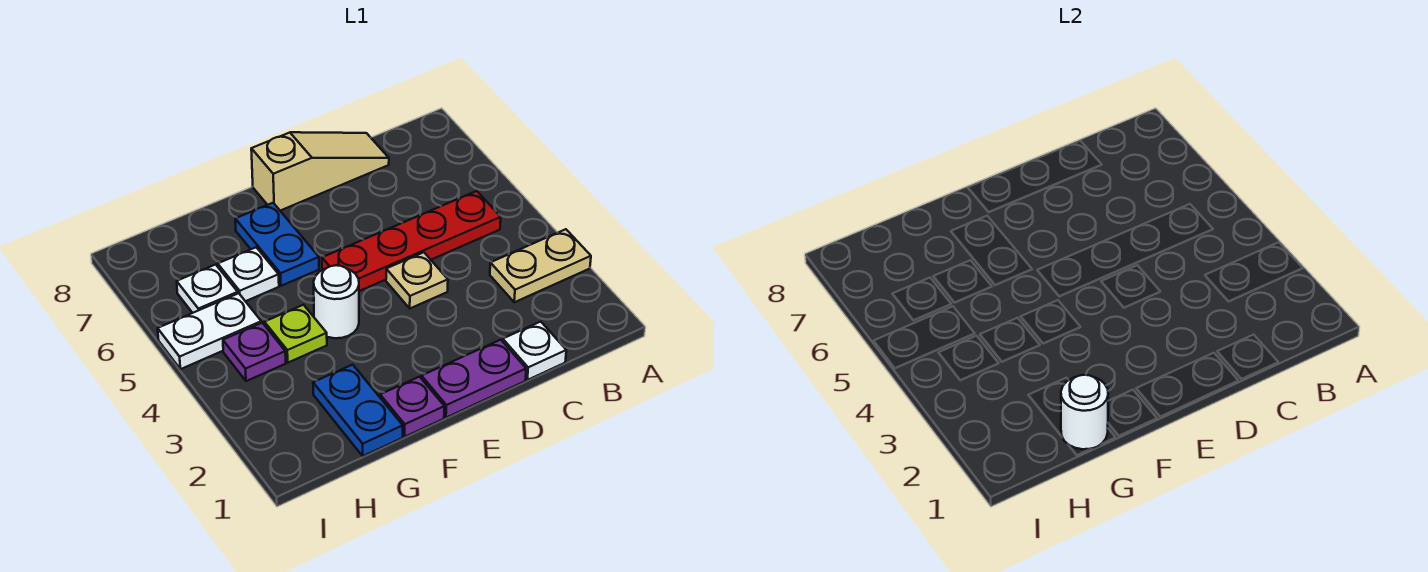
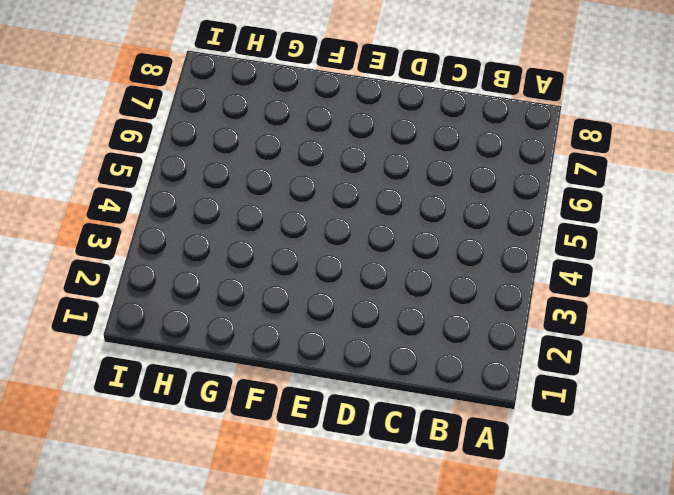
none -> tan 1x2 plate [490,229,591,302]
none -> red 1x4 plate [322,191,501,291]
none -> white 1x1 plate [503,322,566,380]

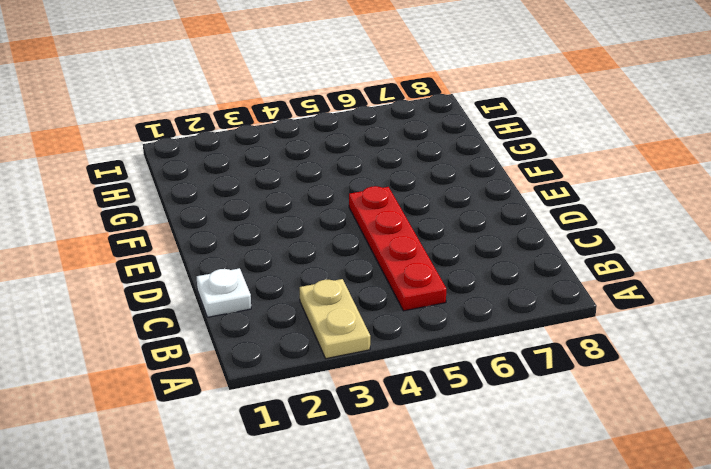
none -> tan 1x3 slope [251,132,389,211]
none -> purple 1x2 plate [421,340,526,418]
none -> tan 1x1 plate [386,252,448,308]

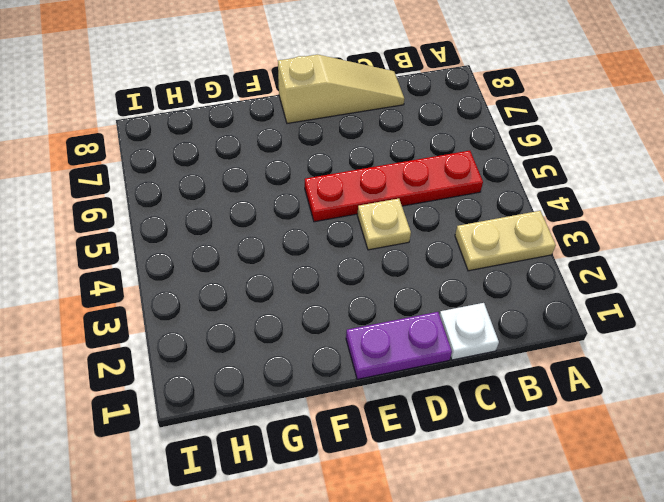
none -> purple 1x1 plate [380,377,444,437]
none -> white 1x1 round brick [314,265,359,338]
none -> blue 1x2 plate [235,203,319,286]

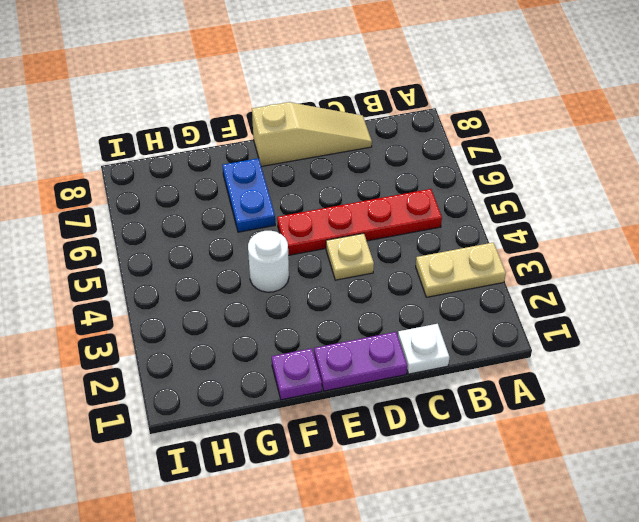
none -> blue 1x2 plate [313,365,403,456]
none -> lime 1x1 plate [264,305,327,363]
none -> white 1x1 plate [218,247,279,301]

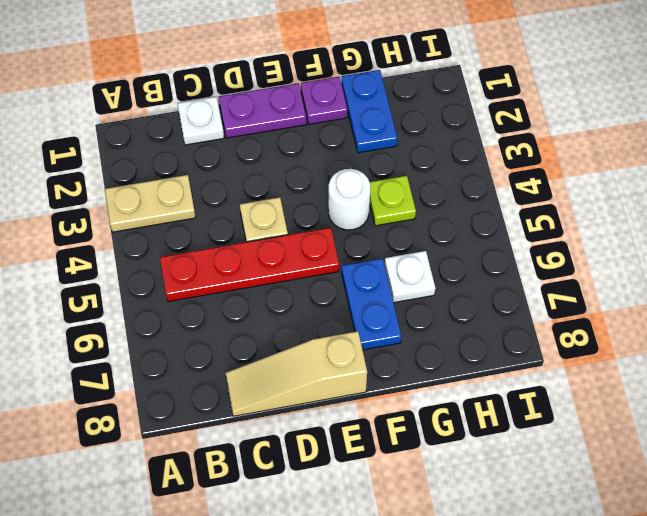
none -> purple 1x1 plate [223,323,286,381]
none -> white 1x2 plate [158,293,261,369]
none -> white 1x1 plate [177,265,238,313]

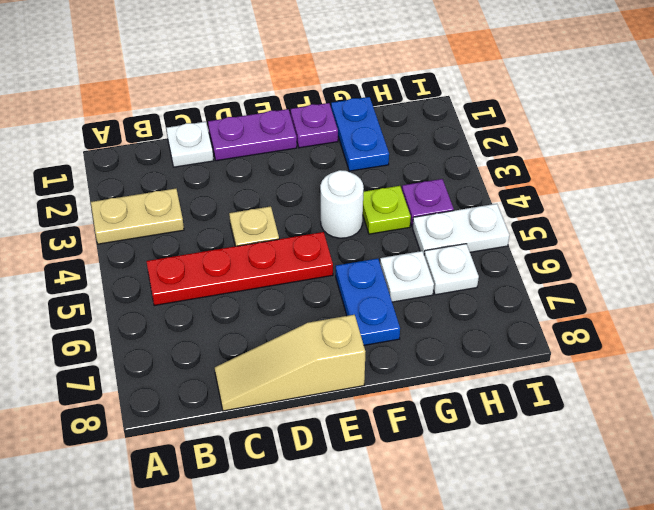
none -> white 1x1 round brick [1061,375,1108,449]

